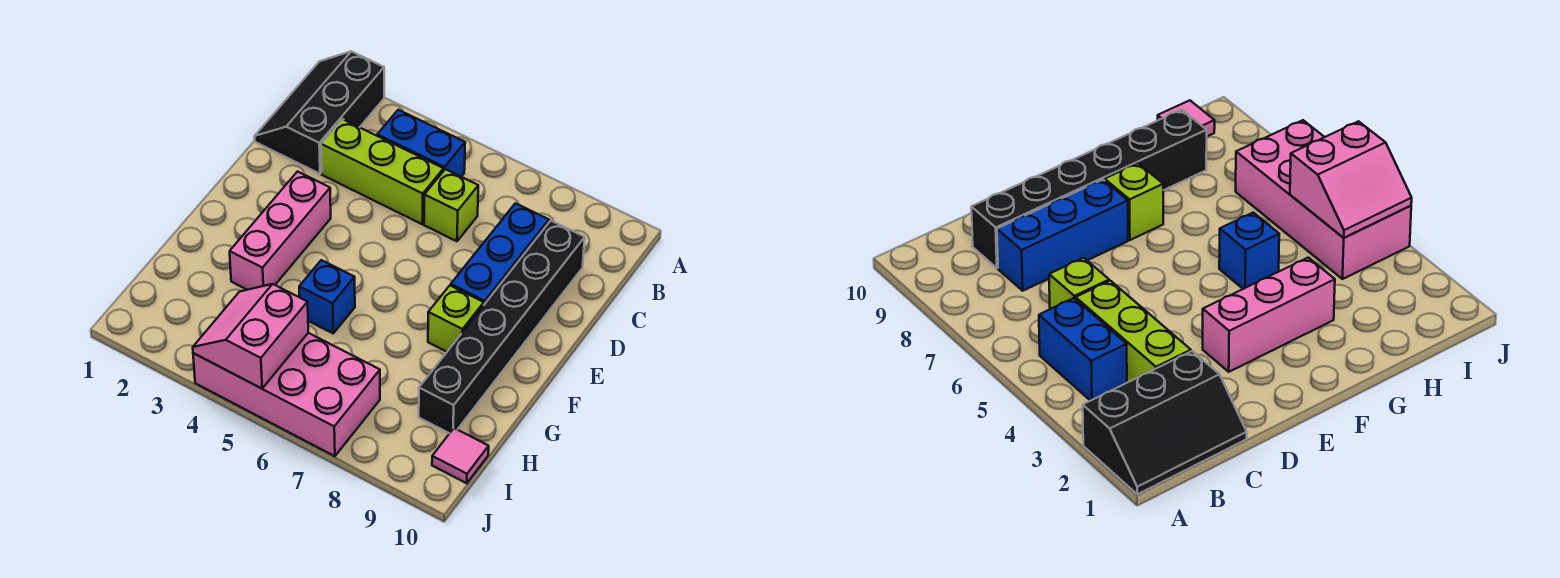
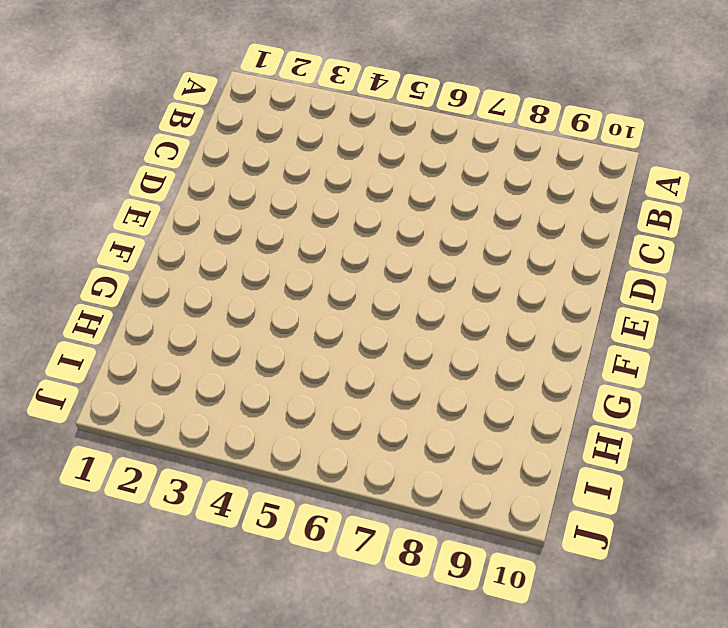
none -> black 2x3 slope [254,51,384,174]
none -> blue 1x2 brick [377,110,465,177]
none -> lime 1x3 brick [321,119,444,224]

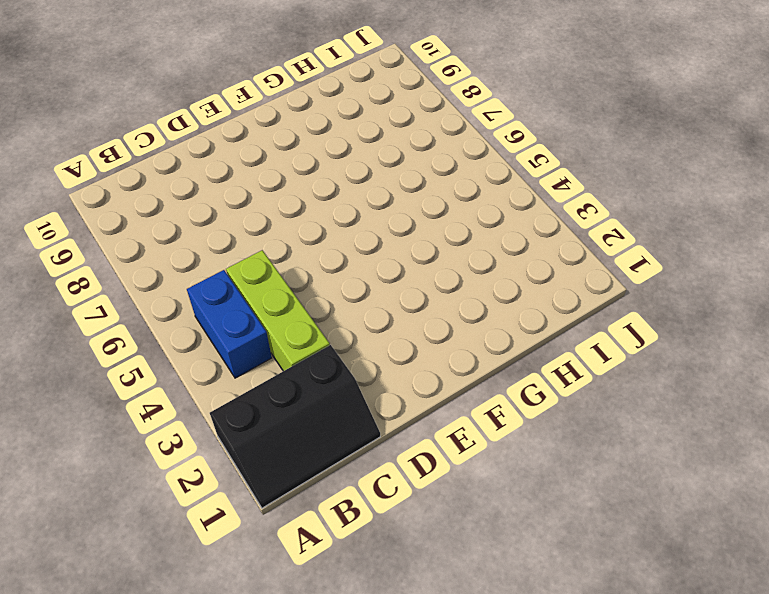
none -> lime 1x1 brick [424,169,478,241]
none -> blue 1x3 brick [451,203,549,304]
none -> black 1x6 brick [419,221,585,433]

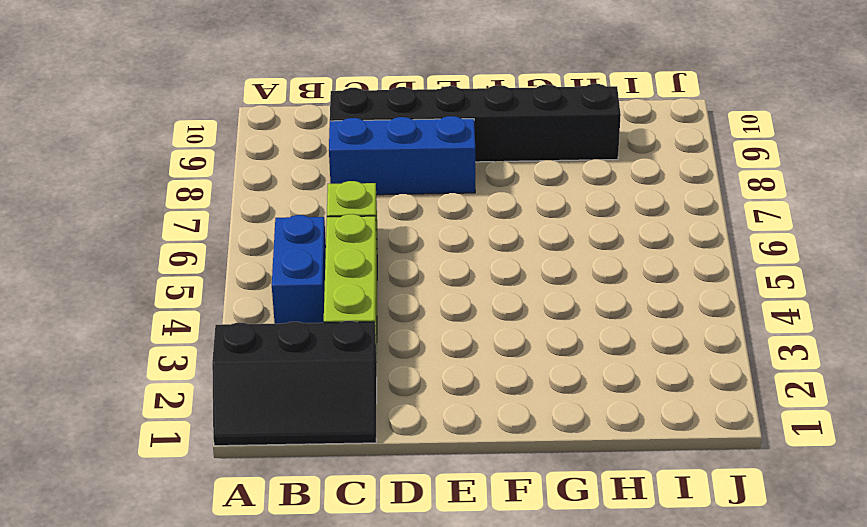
none -> pink 1x3 brick [230,172,331,290]
none -> lime 1x1 brick [428,285,484,352]
none -> blue 1x1 brick [299,260,355,333]

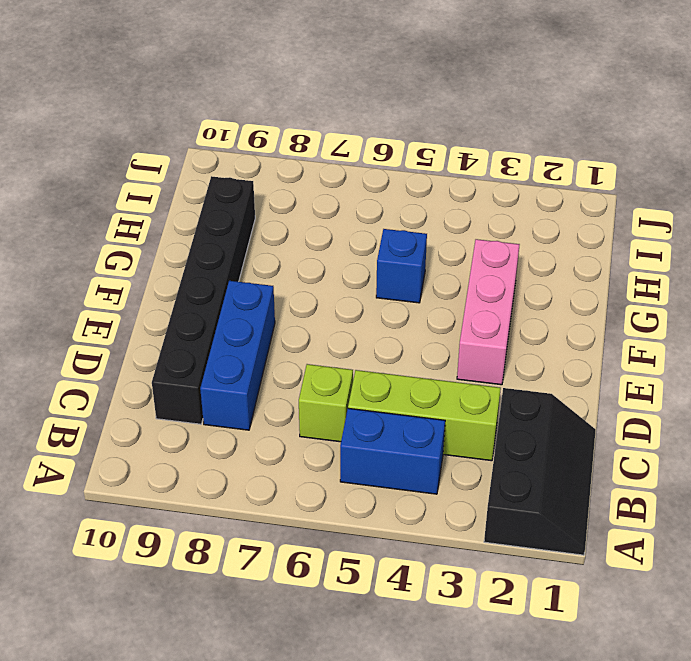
none -> lime 1x1 brick [428,285,484,352]
none -> pink 2x4 brick [193,333,380,456]
none -> pink 1x1 tile [432,428,489,483]

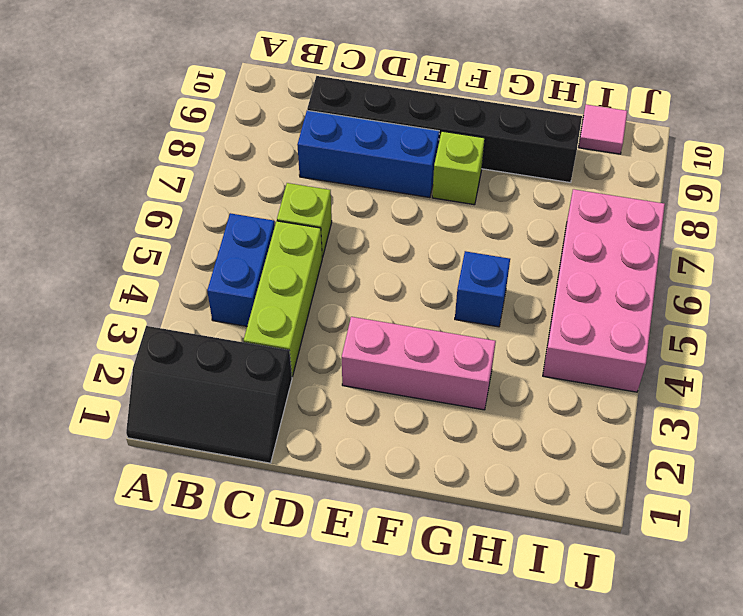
none -> pink 2x2 slope [193,284,308,389]

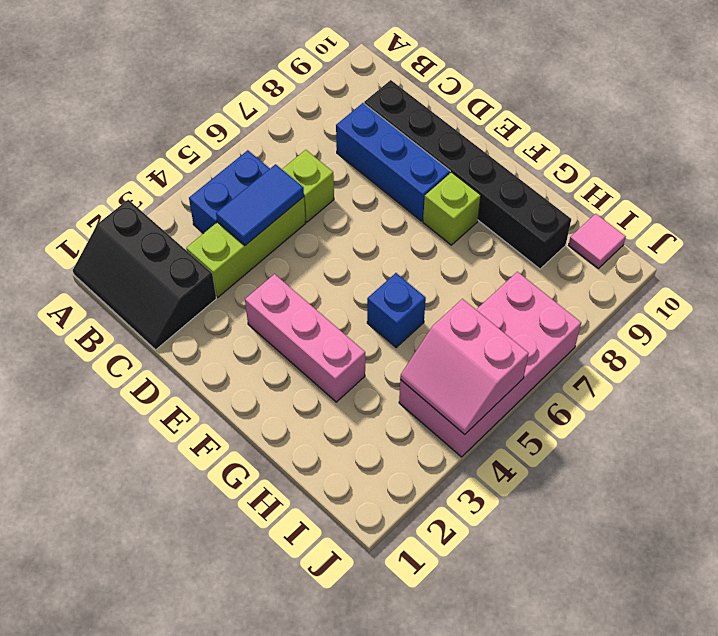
blue 1x2 tile [216,164,304,245] -> none

